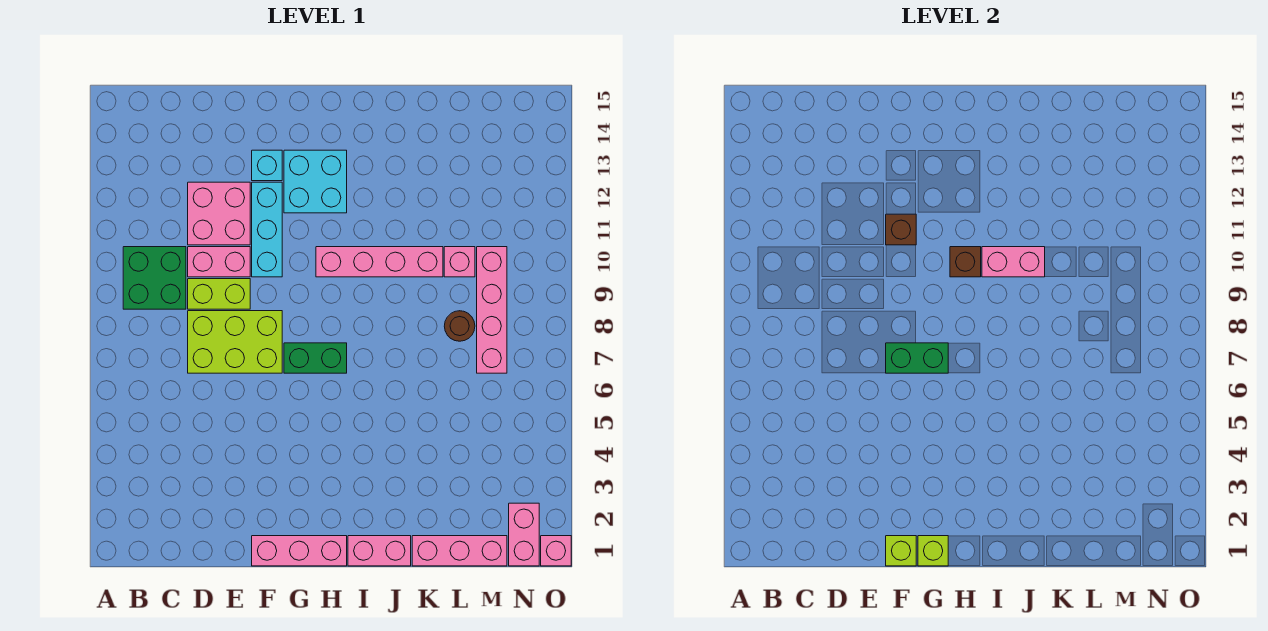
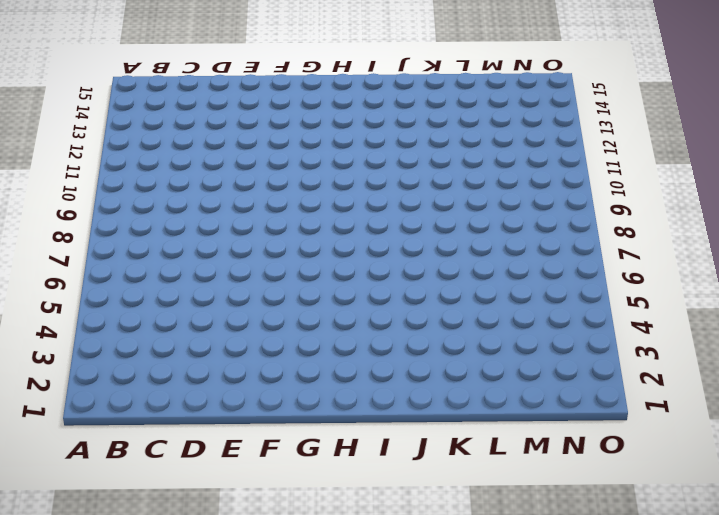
none -> green 2x2 brick [123,247,186,309]
none -> lime 2x3 brick [188,311,282,373]
none -> lime 1x2 brick [188,279,250,309]

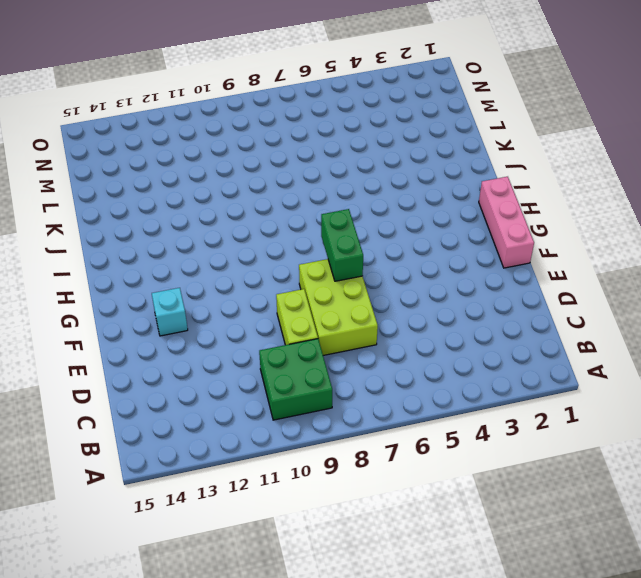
none -> pink 1x2 brick [188,247,250,277]
none -> pink 2x2 brick [188,182,250,245]
none -> cyan 1x3 brick [252,182,282,277]

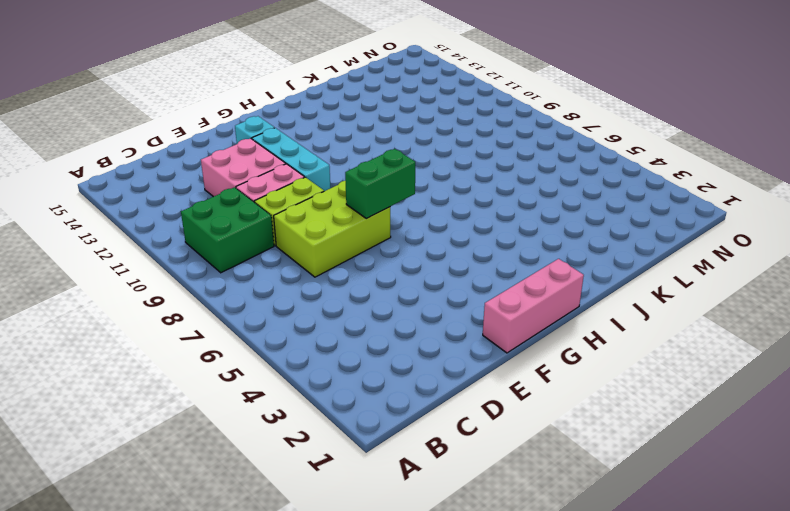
none -> green 1x2 brick [284,343,347,373]
none -> cyan 2x2 brick [284,150,347,213]
none -> pink 1x4 brick [316,247,443,277]

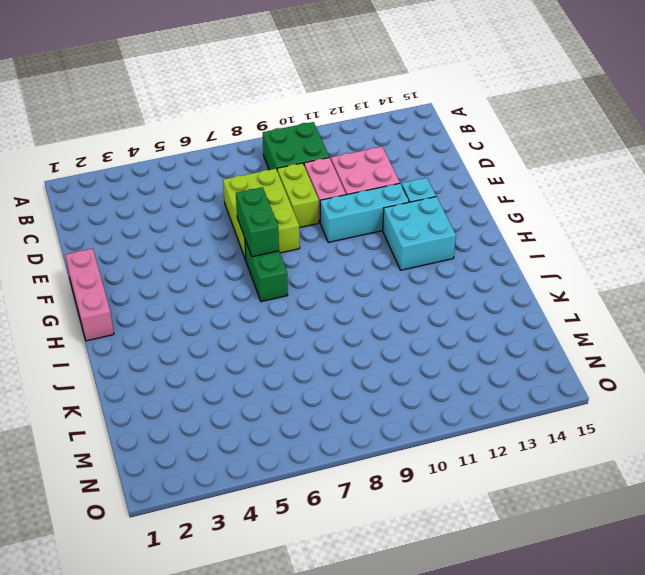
none -> pink 1x4 brick [316,247,443,277]
none -> pink 1x2 brick [348,536,411,566]
none -> pink 1x3 brick [412,536,507,566]

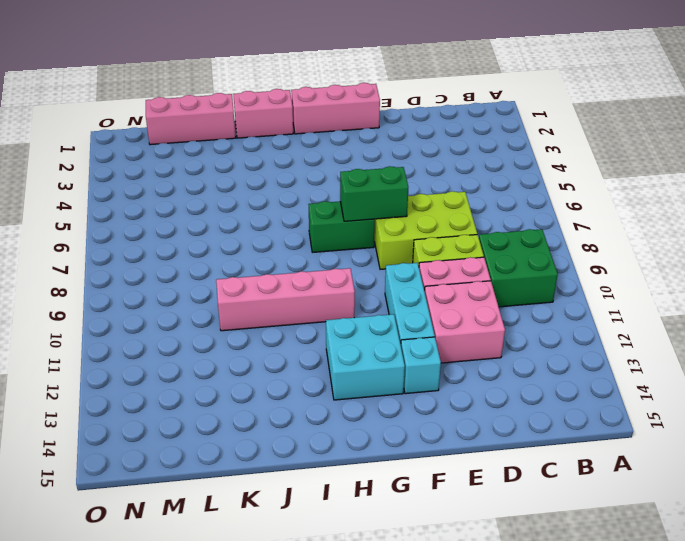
none -> brown 1x1 round brick [444,311,475,341]
none -> pink 1x1 brick [444,247,475,277]
none -> pink 1x4 brick [477,247,507,373]

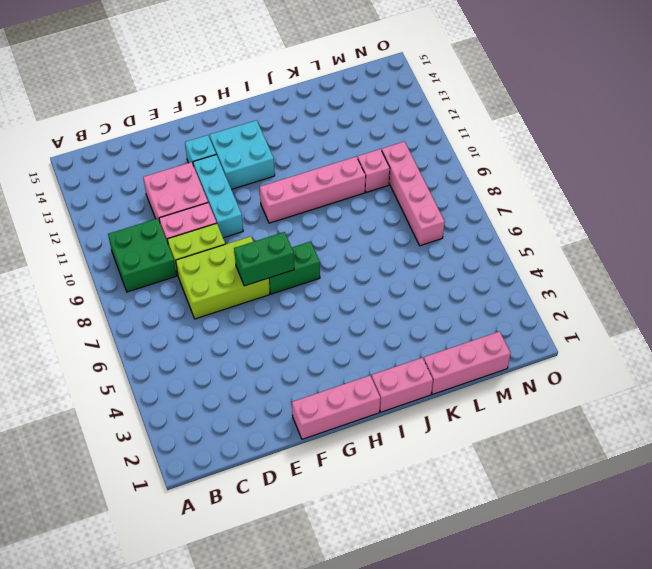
none -> brown 1x1 round brick [444,311,475,341]
none -> pink 1x2 brick [509,503,539,566]
none -> pink 1x1 brick [541,536,571,566]

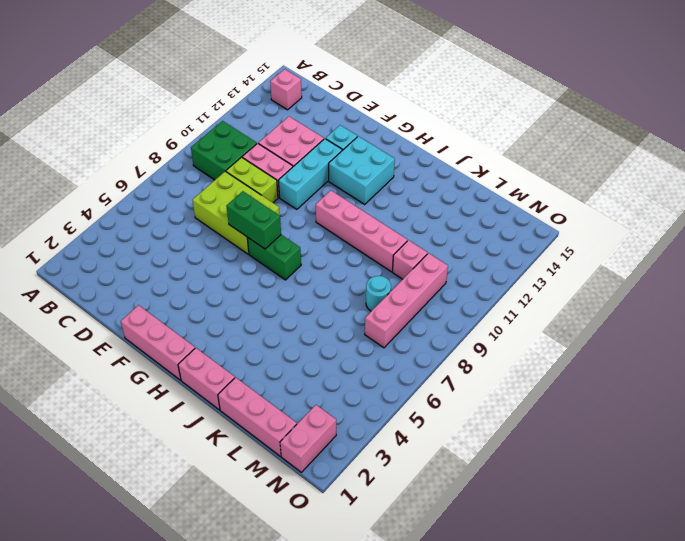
pink 1x1 brick [270,69,302,110] -> pink 1x1 brick moved to [541,536,571,566]
cyan 1x1 round brick [366,276,391,311] -> brown 1x1 round brick [444,311,475,341]
none -> lime 1x1 brick [886,536,916,566]
none -> brown 1x1 brick [886,214,916,245]
none -> lime 1x1 brick [918,536,948,566]

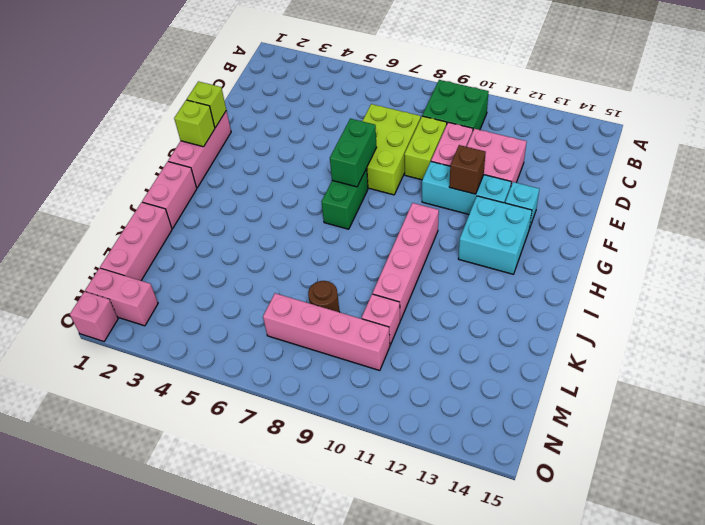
none -> brown 1x1 brick [950,247,981,277]
none -> pink 1x2 brick [982,247,1045,277]

